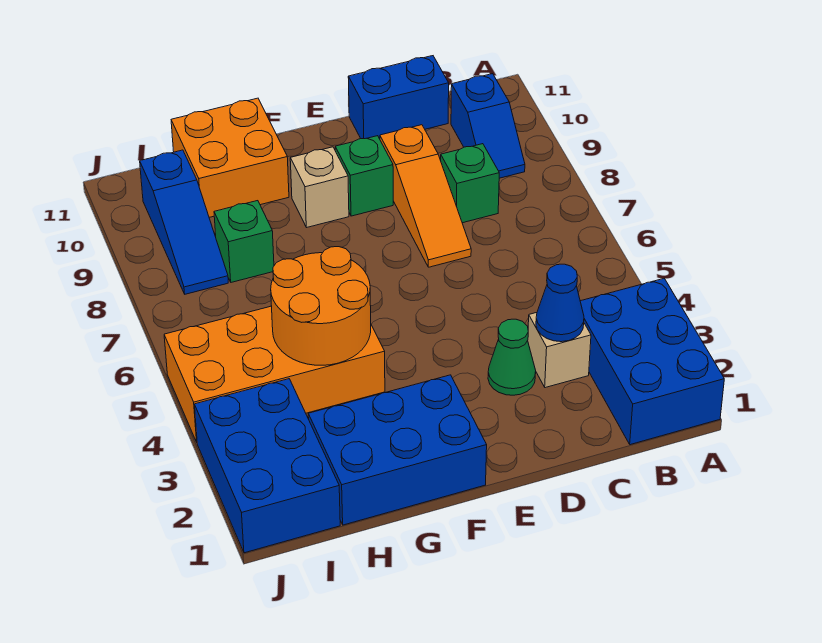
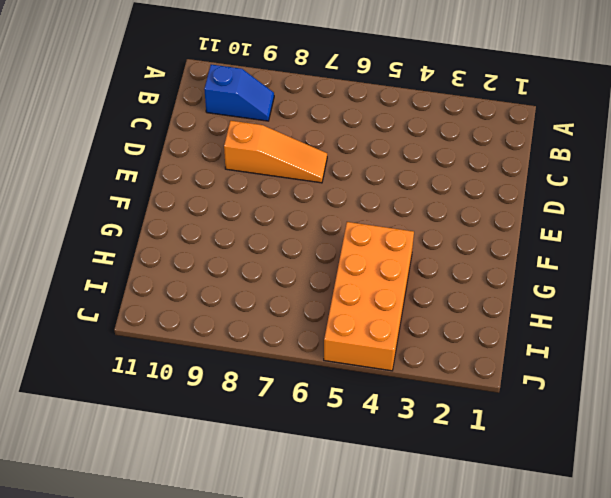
none -> blue 2x3 brick [580,279,724,445]
none -> tan 1x1 brick [528,313,591,388]
none -> green 1x1 brick [441,144,499,223]

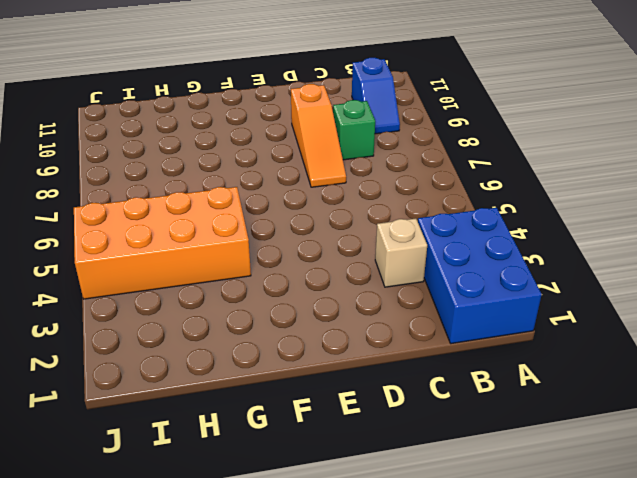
none -> blue 1x2 brick [348,56,449,139]
none -> green 1x1 cone [488,319,536,395]
none -> green 1x1 brick [335,136,393,216]

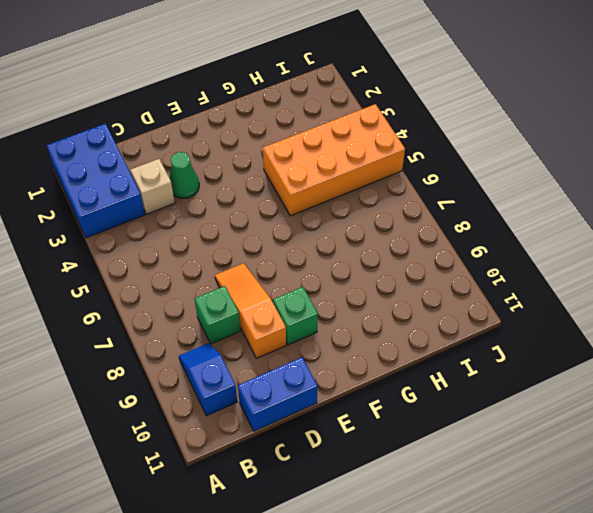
none -> blue 2x3 brick [308,375,487,525]
none -> tan 1x1 brick [290,147,349,228]
none -> orange 2x2 brick [171,98,289,217]

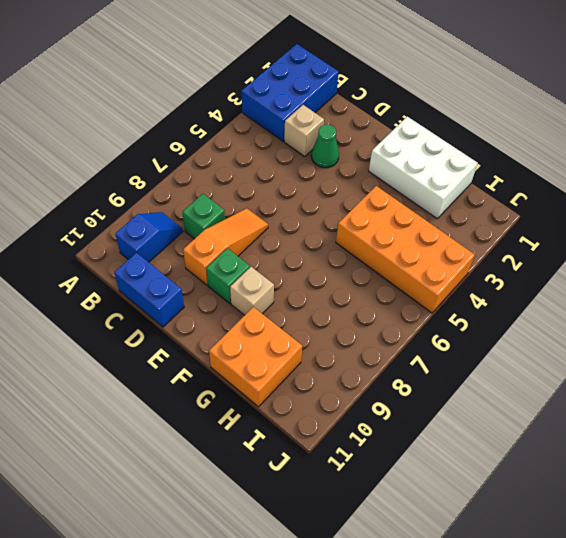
white 2x3 brick [369,117,478,219] -> blue 2x3 brick [308,375,487,525]
none -> green 1x1 brick [214,201,274,282]
none -> blue 2x3 brick [194,379,340,553]
none -> blue 1x3 slope [140,150,228,294]

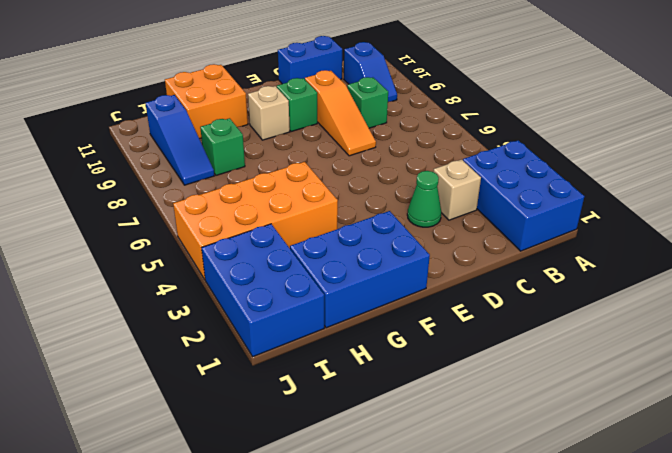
none -> blue 1x1 cone [536,264,584,342]
none -> orange 2x2 round brick [271,247,371,365]

